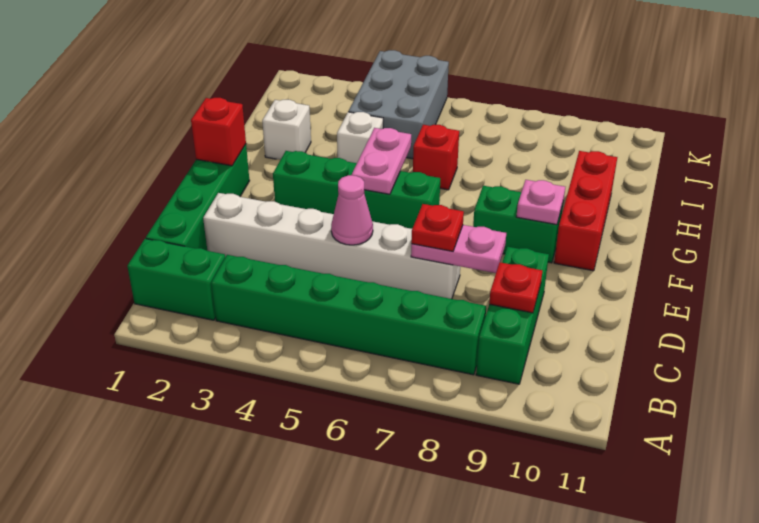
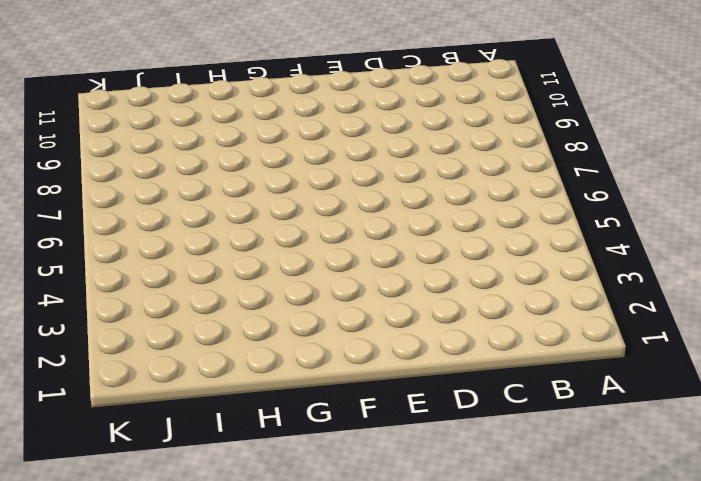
none -> green 1x2 brick [127,239,225,320]
none -> green 1x6 brick [211,255,486,375]
none -> green 1x3 brick [476,247,549,384]

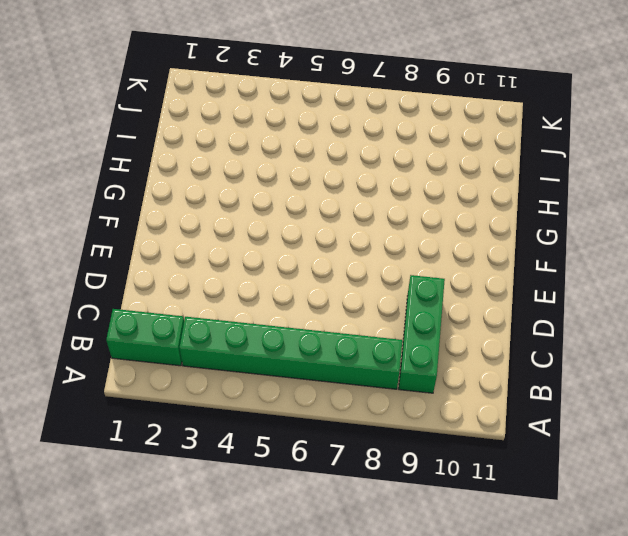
none -> green 1x4 brick [146,144,250,251]
none -> white 1x6 brick [203,193,460,299]
none -> green 1x4 brick [273,151,440,229]

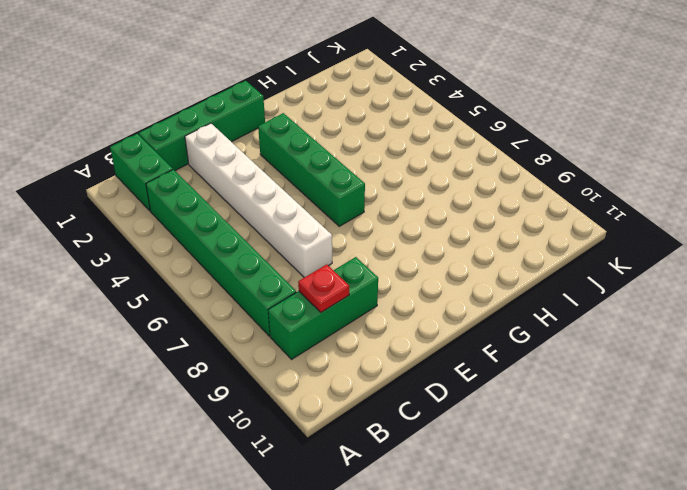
none -> green 1x2 brick [473,186,564,263]
none -> red 1x3 brick [554,151,617,271]
none -> white 1x1 brick [262,100,311,160]

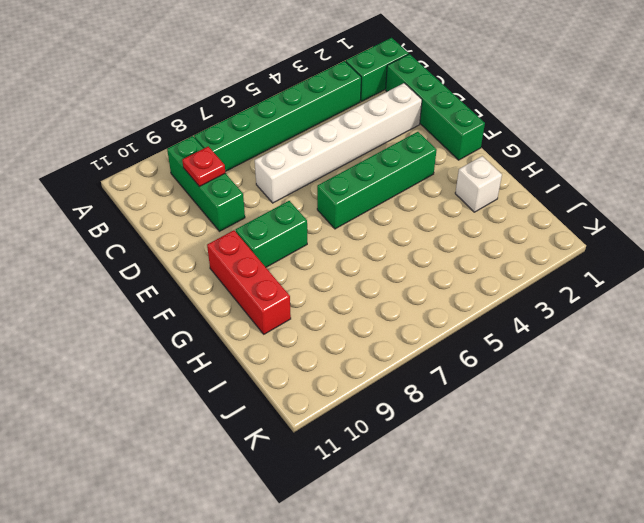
none -> white 1x1 brick [337,112,383,163]
none -> red 1x1 brick [413,125,459,190]
none -> grey 2x3 brick [348,50,449,159]

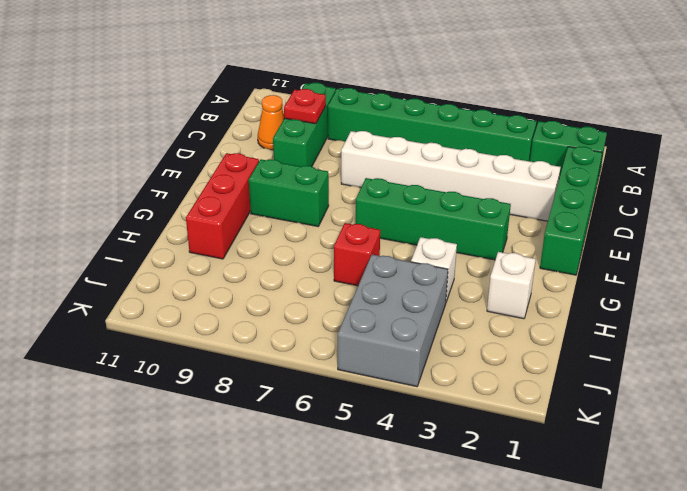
orange 1x1 cone [258,95,284,150] -> none
none -> pink 1x1 cone [331,175,373,245]
none -> pink 1x2 plate [411,225,506,273]
none -> red 1x1 brick [191,98,246,166]

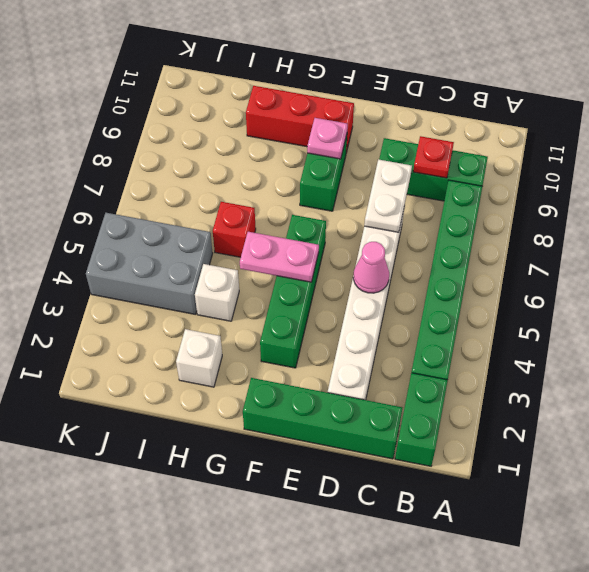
white 1x2 plate [364,159,412,232] -> pink 1x2 plate [411,225,506,273]
none -> red 1x1 brick [191,98,246,166]
none -> red 1x1 plate [411,204,464,251]

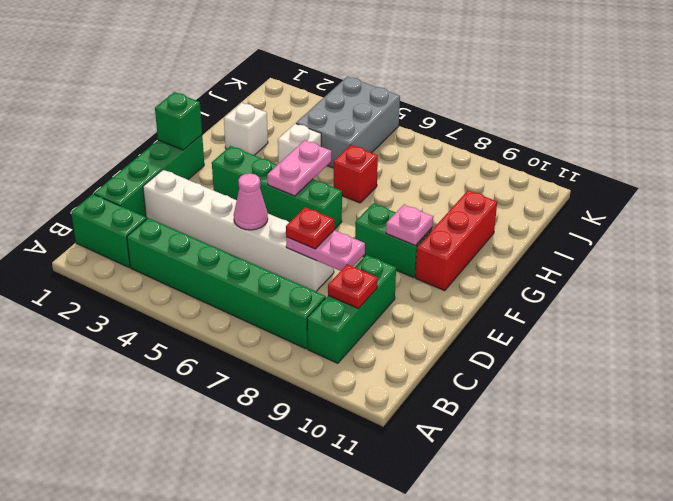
green 1x1 brick [155,92,202,150] -> red 1x1 brick [191,98,246,166]

